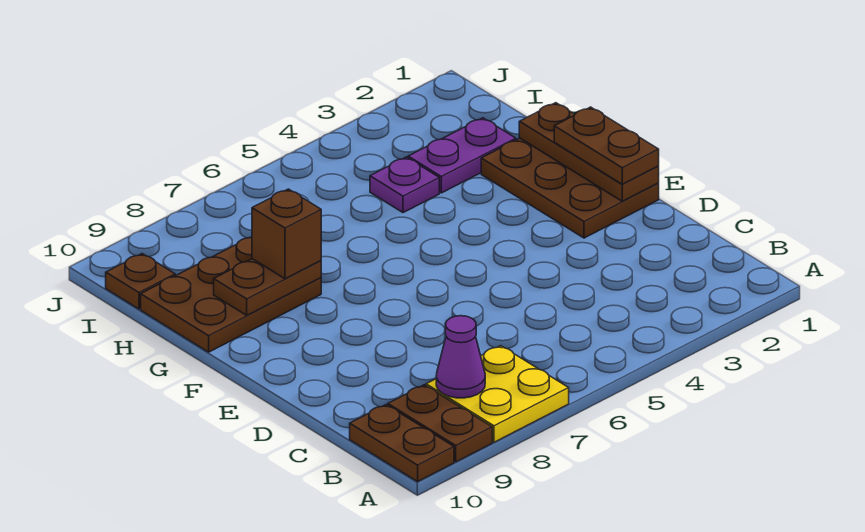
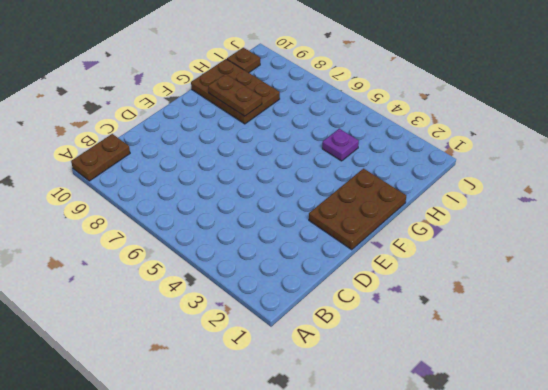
none -> yellow 2x2 plate [426,346,569,442]
none -> brown 1x2 plate [388,385,492,462]
none -> purple 1x2 plate [408,118,516,193]

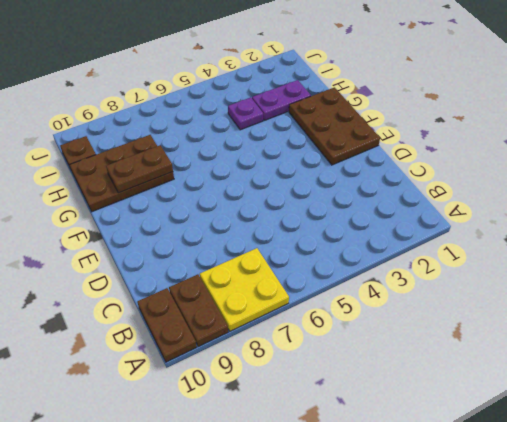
none -> purple 1x1 cone [436,316,485,398]
none -> brown 1x3 plate [519,103,659,201]
none -> brown 1x2 plate [554,107,659,184]

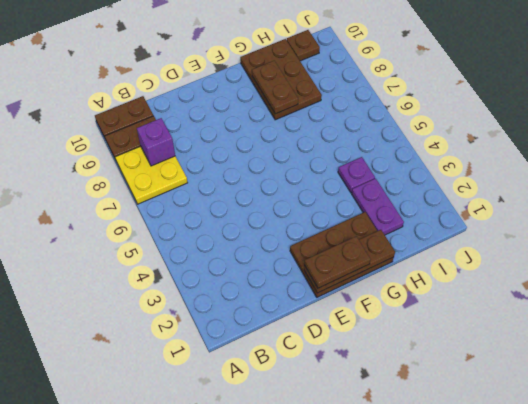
purple 1x1 brick [137,118,175,166] -> purple 1x1 cone [436,316,485,398]
none -> brown 1x1 brick [252,189,321,279]

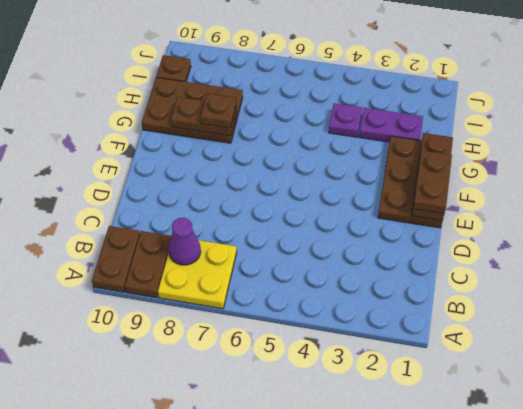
brown 1x1 plate [201,93,236,128] -> brown 1x1 brick [252,189,321,279]

